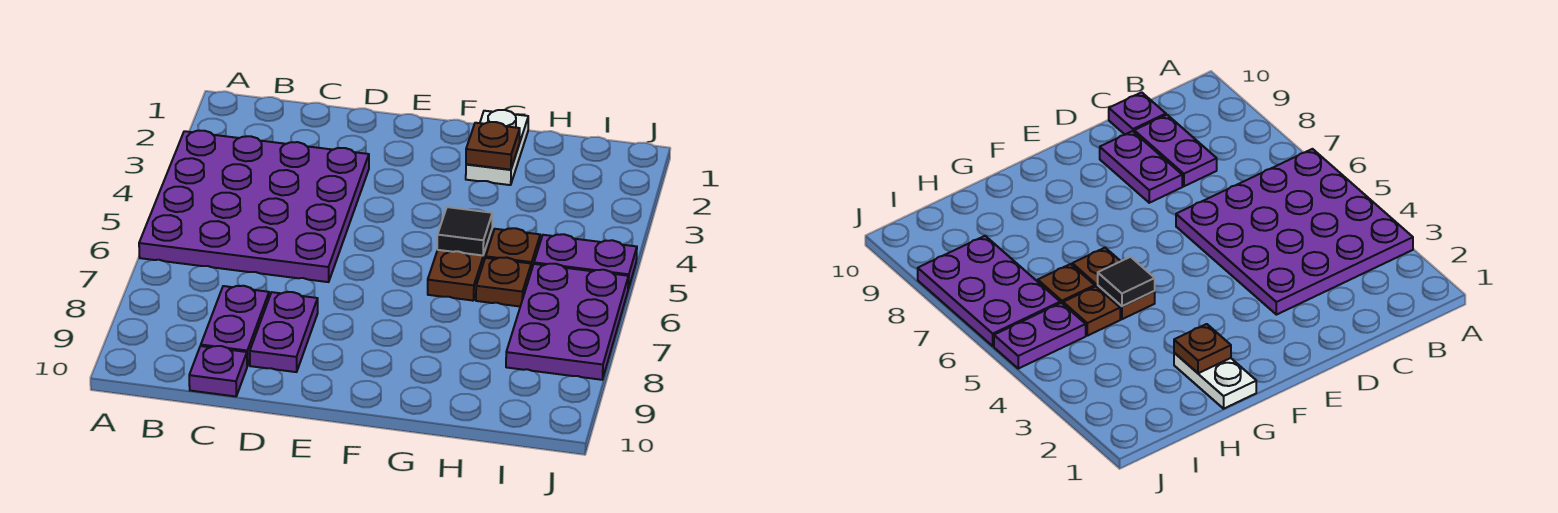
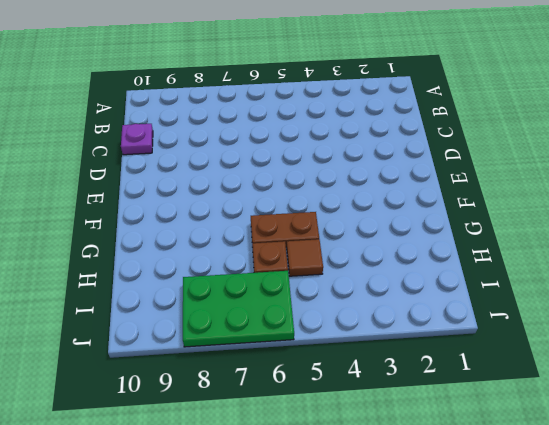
brown 1x1 tile [287,239,323,276] -> brown 1x1 plate [486,228,540,270]
green 2x3 plate [183,271,294,347] -> purple 2x3 plate [506,264,628,380]
none -> purple 4x4 plate [139,131,369,282]
none -> purple 1x2 plate [201,286,269,366]
none -> purple 1x2 plate [250,292,318,372]

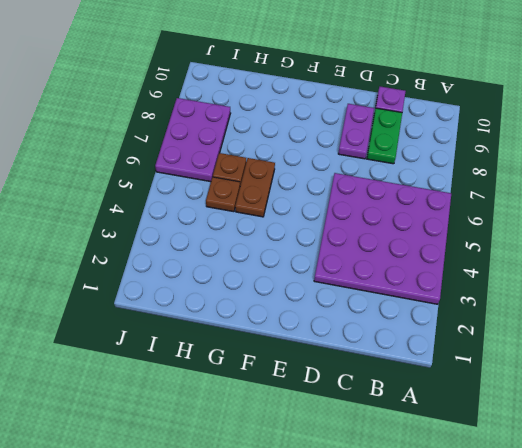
green 1x2 plate [367,108,402,164] -> purple 1x2 plate [201,286,269,366]
none -> white 1x2 plate [466,110,528,185]
none -> purple 1x2 plate [534,234,637,289]
none -> brown 1x1 plate [466,122,520,170]

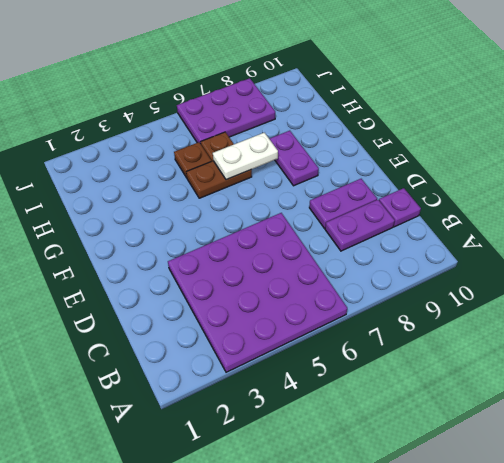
purple 1x2 plate [270,131,319,186] -> purple 1x2 plate moved to [534,234,637,289]
white 1x2 plate [213,133,278,180] -> white 1x2 plate moved to [466,110,528,185]
none -> brown 1x1 plate [466,122,520,170]
none -> black 1x1 tile [437,207,492,255]

